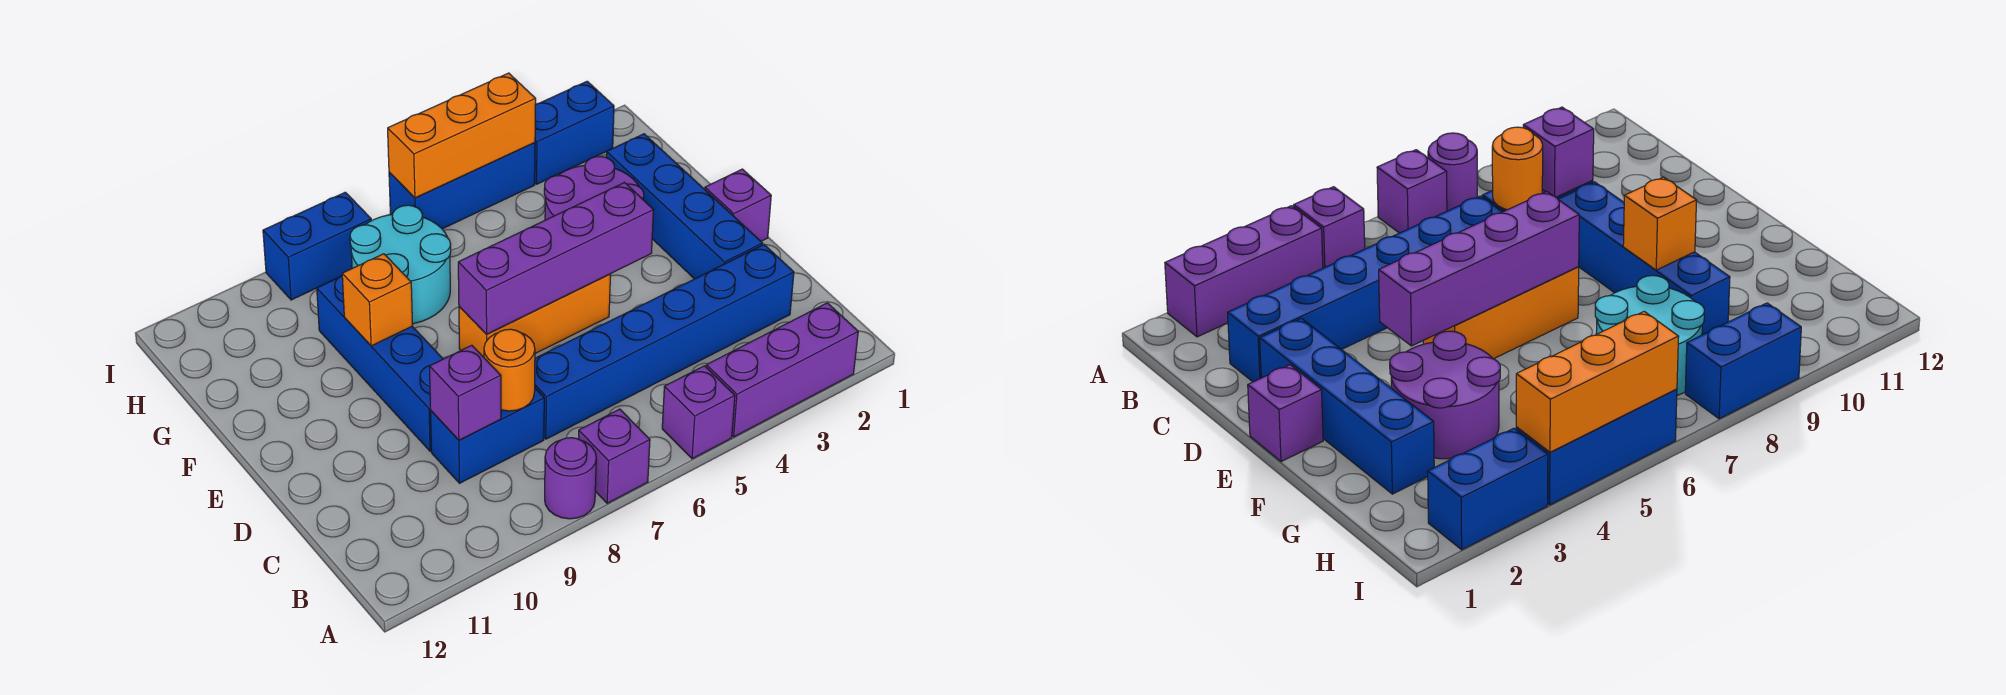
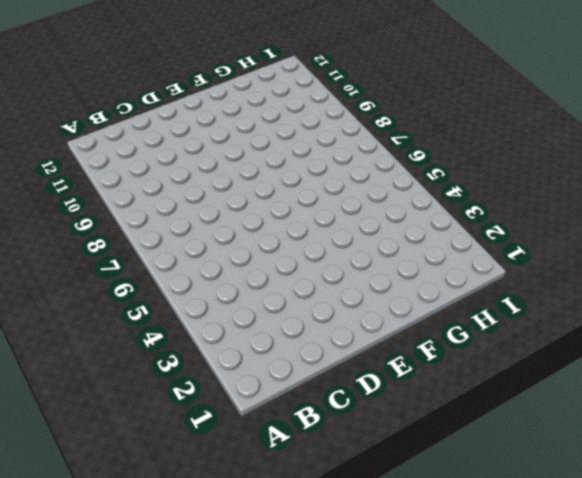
none -> purple 1x3 brick [706,303,858,437]
none -> purple 1x1 brick [662,366,735,459]
none -> purple 1x1 brick [579,409,650,503]

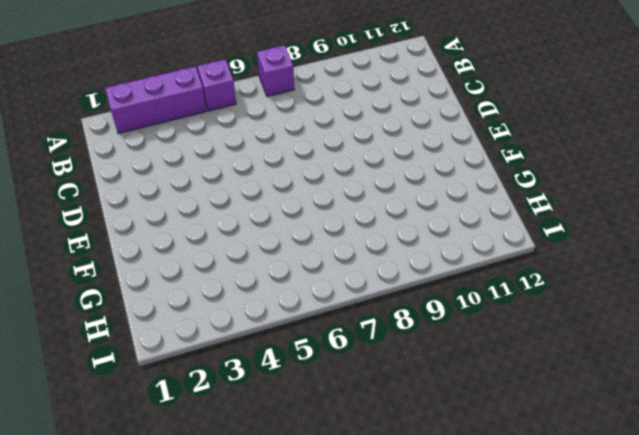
none -> purple 1x1 round brick [545,438,596,519]
none -> blue 1x6 brick [535,245,794,439]
none -> blue 1x2 brick [431,389,544,483]

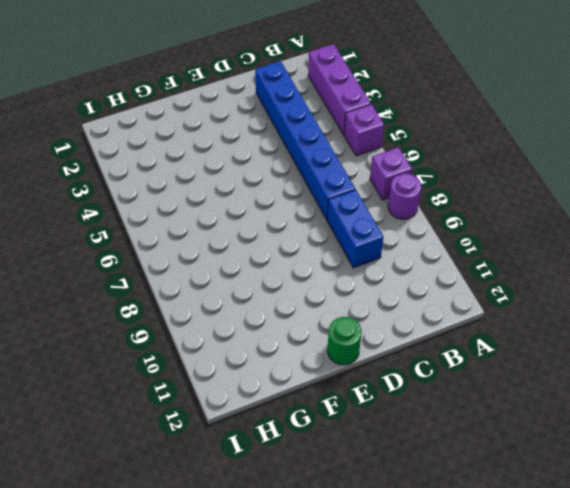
green 1x1 round brick [327,317,362,365] -> none
none -> blue 1x4 brick [606,134,763,279]
none -> blue 1x4 brick [317,276,443,451]
none -> purple 1x1 brick [705,169,771,241]

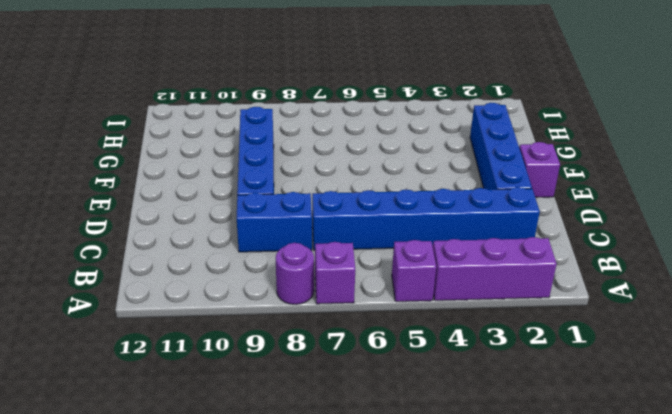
none -> orange 1x3 brick [459,274,611,357]
none -> purple 2x2 round brick [544,157,644,220]
none -> cyan 2x2 round brick [350,205,451,324]

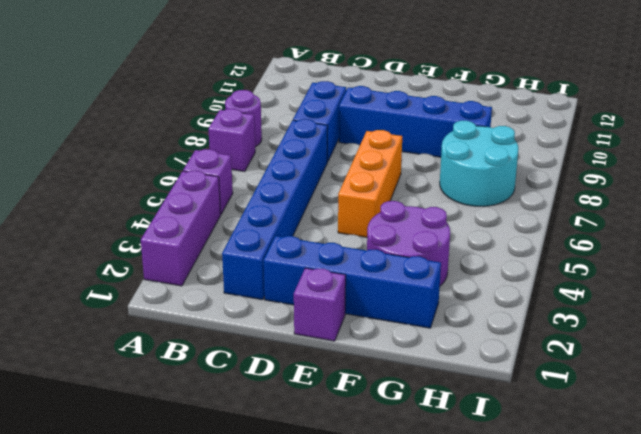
none -> blue 1x2 brick [535,81,614,184]
none -> blue 1x3 brick [389,143,535,229]
none -> blue 1x2 brick [263,192,371,300]

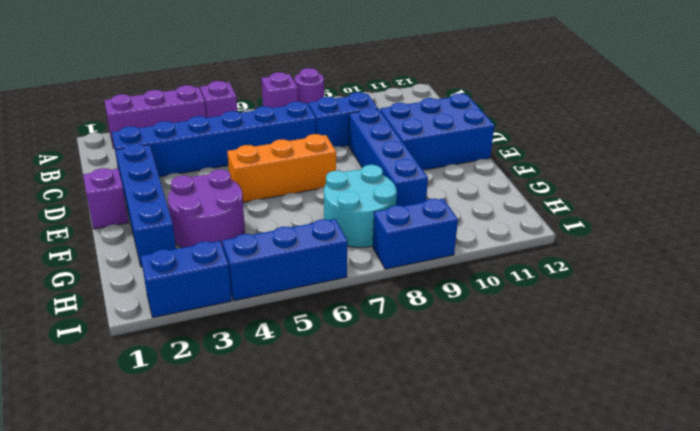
blue 2x3 brick [380,93,495,170] -> none
none -> orange 1x1 round brick [484,329,535,411]
none -> purple 1x1 brick [430,345,501,440]
none -> purple 1x4 brick [458,183,653,334]

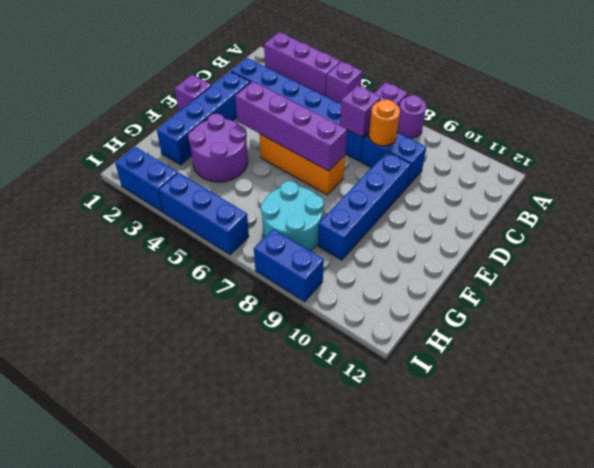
purple 1x1 brick [340,85,380,137] -> purple 1x1 brick moved to [430,345,501,440]
none -> orange 1x1 brick [342,254,413,346]
none -> orange 1x3 brick [388,73,536,198]

